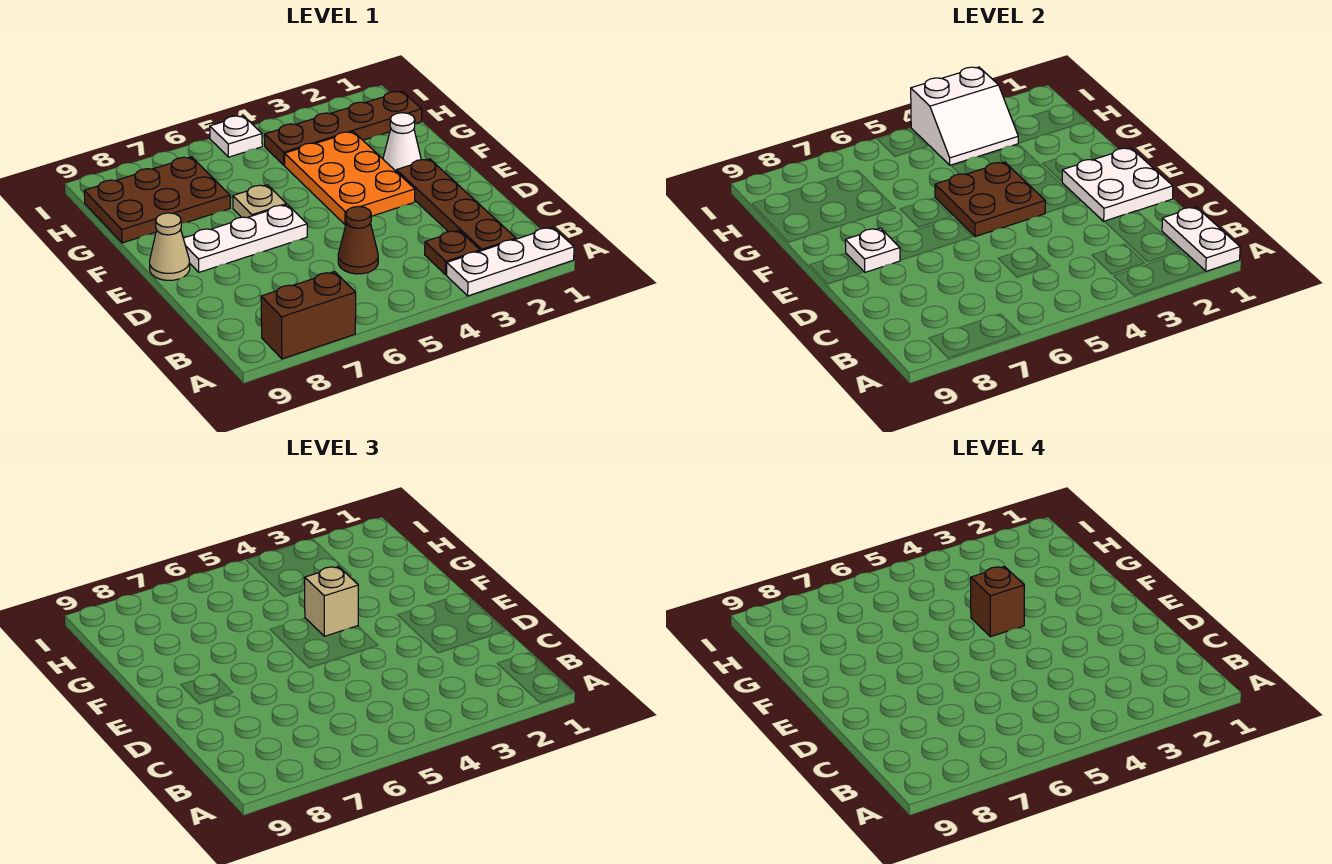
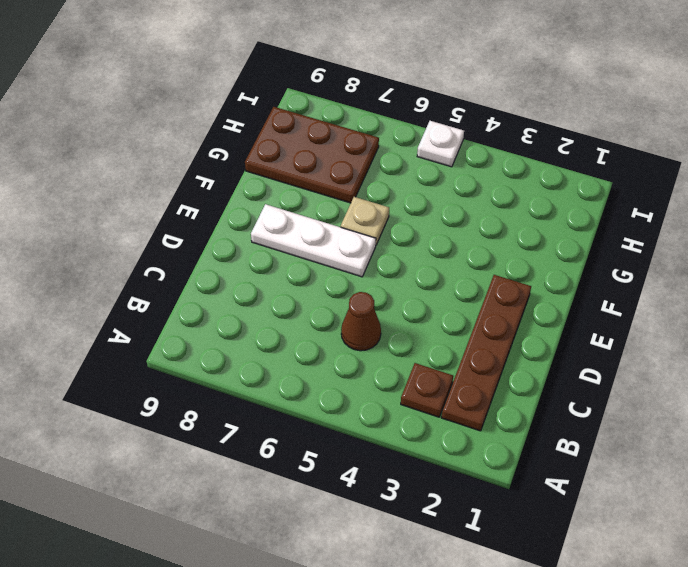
none -> white 1x3 plate [447,227,574,296]
none -> brown 1x2 brick [261,272,356,359]
none -> orange 2x3 plate [285,132,415,225]

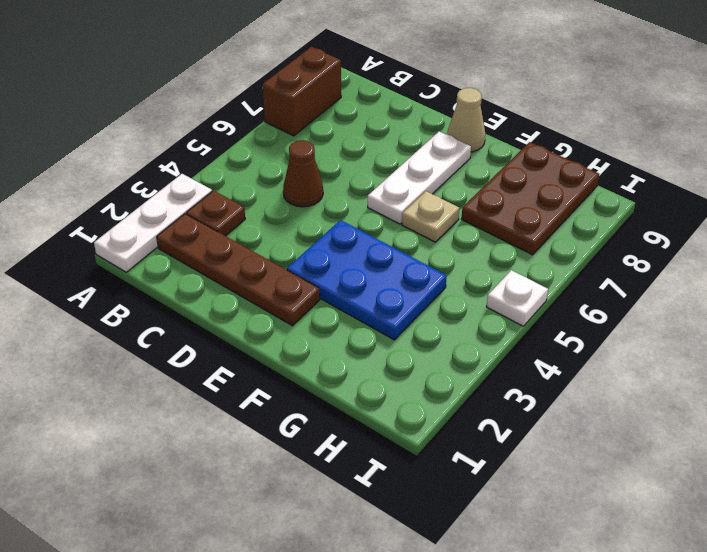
blue 2x3 plate [287,220,447,340] -> orange 2x3 plate [285,132,415,225]
none -> white 1x1 cone [383,113,421,171]
none -> brown 1x4 plate [265,91,422,165]
none -> white 1x2 plate [1162,207,1240,271]

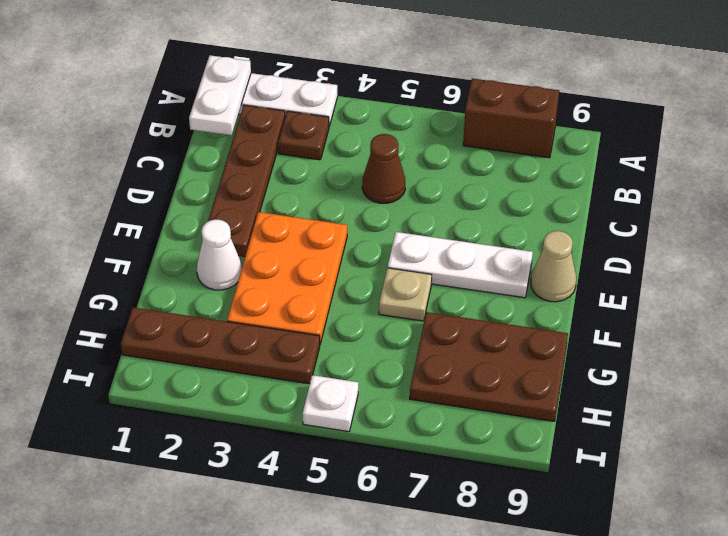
none -> white 2x2 plate [1062,148,1173,222]
none -> brown 2x2 plate [935,162,1045,237]
none -> white 1x1 plate [845,228,900,272]

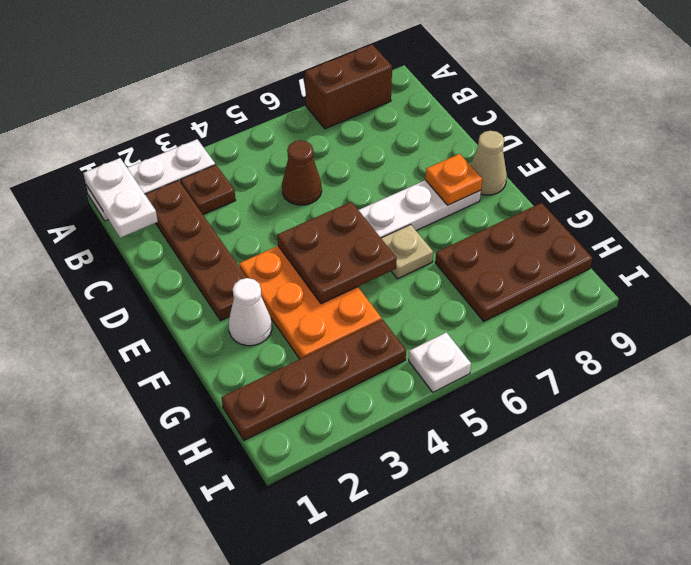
orange 1x1 plate [425,154,482,205] -> white 1x1 plate [845,228,900,272]
none -> white 2x2 plate [1062,148,1173,222]
none -> white 2x2 slope [911,67,1018,165]
none -> tan 1x1 brick [305,566,358,636]

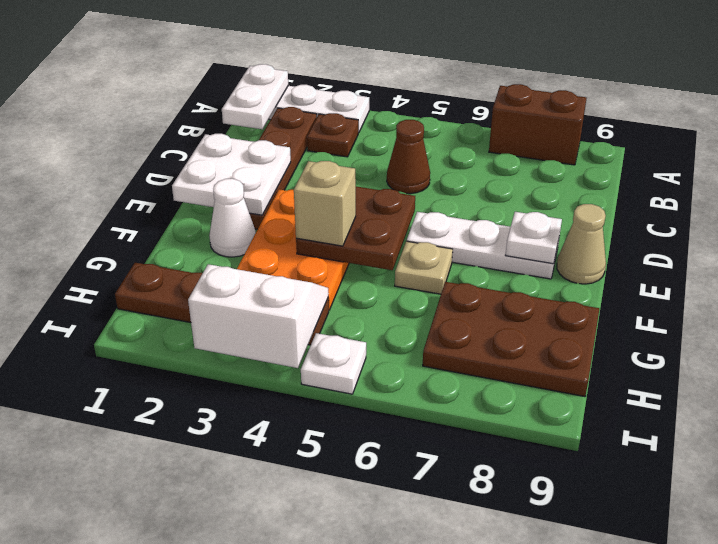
none -> brown 1x1 brick [971,566,1024,637]

